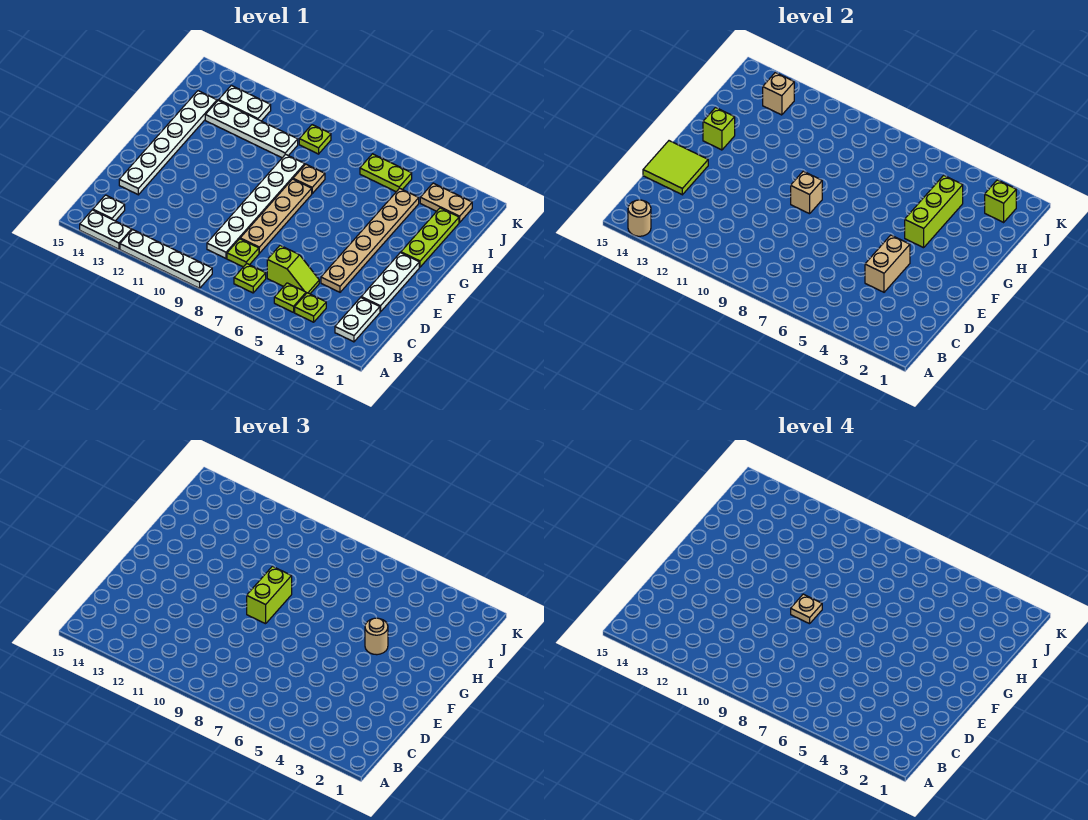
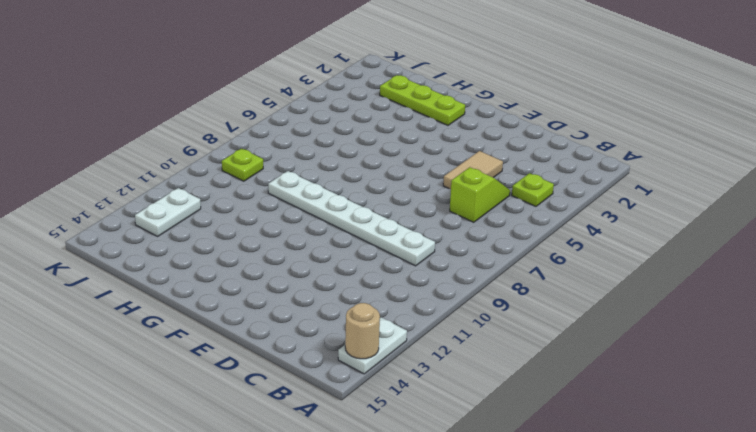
tan 1x2 tile [443,151,503,189] -> tan 1x6 plate [321,188,419,292]
none -> white 1x4 plate [120,230,212,288]
none -> white 1x2 plate [335,298,380,342]
none -> lime 1x1 plate [274,283,306,312]
none -> lime 1x1 plate [234,263,266,293]

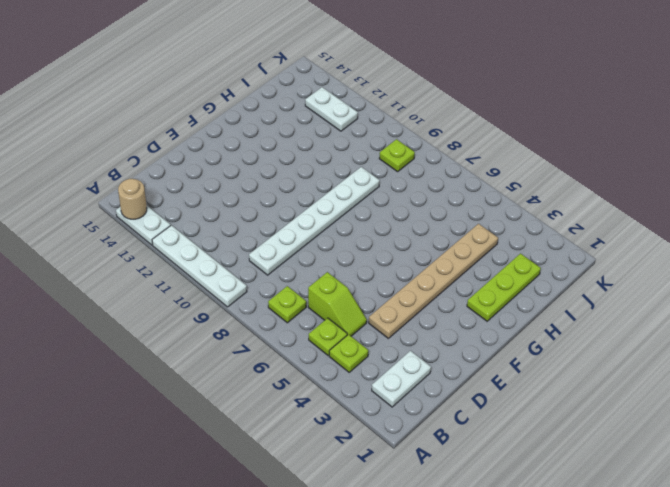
none -> white 1x1 plate [93,195,125,221]
none -> lime 1x1 plate [227,239,259,267]
none -> white 1x3 plate [361,253,419,312]
none -> tan 1x4 plate [240,179,312,253]

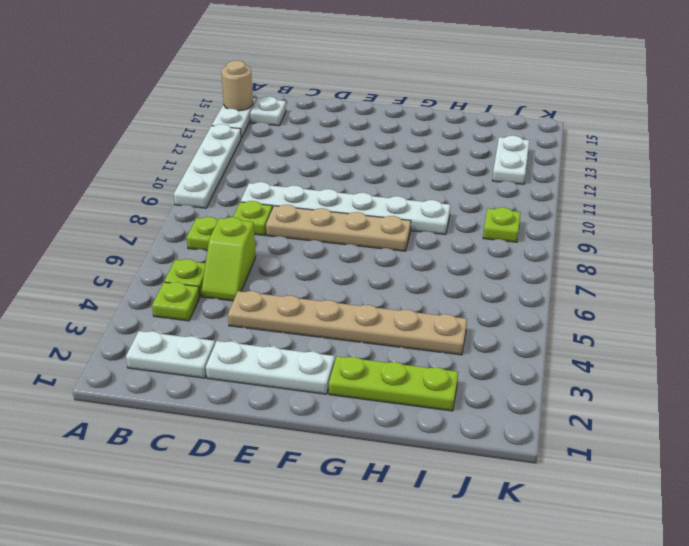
none -> white 1x6 plate [119,91,217,195]
none -> tan 1x1 plate [293,164,325,193]
none -> white 1x4 plate [205,100,298,158]
none -> tan 1x2 plate [420,183,472,222]

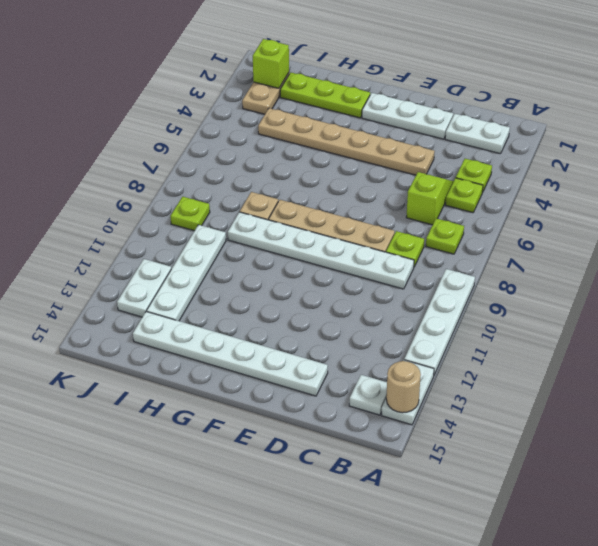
none -> lime 1x2 plate [360,154,412,192]
none -> tan 1x2 brick [865,235,910,292]
none -> lime 2x2 tile [643,141,708,195]
none -> tan 1x1 brick [791,171,822,214]

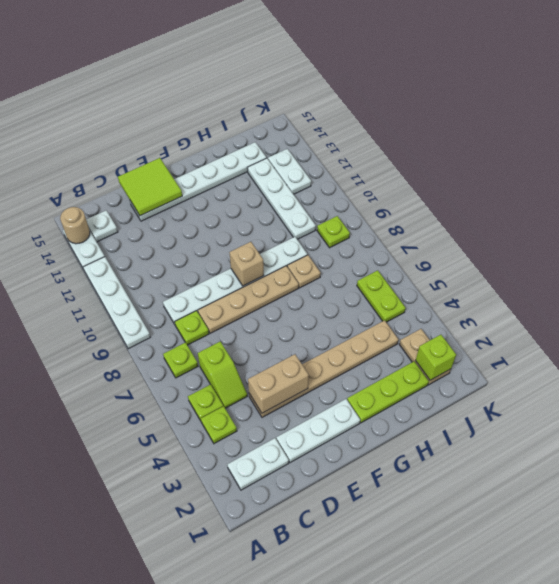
none -> lime 1x3 brick [905,175,963,248]
none -> lime 1x1 brick [703,108,735,150]
none -> tan 1x1 brick [763,72,794,115]
none -> lime 1x2 brick [247,566,292,624]

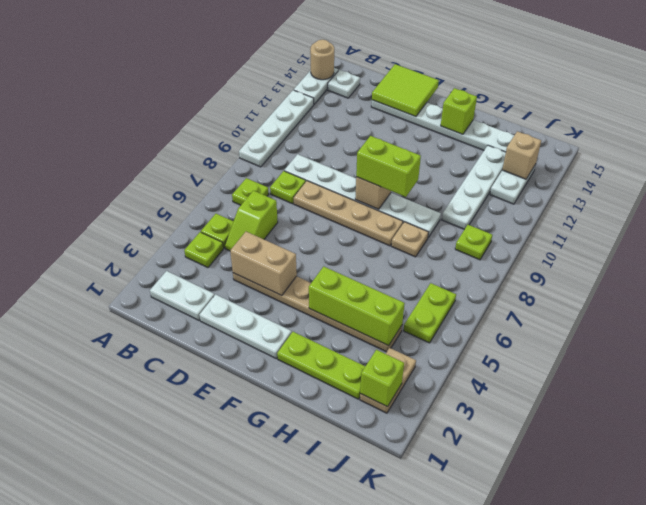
none -> tan 1x1 round brick [365,618,388,655]
none -> tan 1x1 plate [791,594,822,624]

